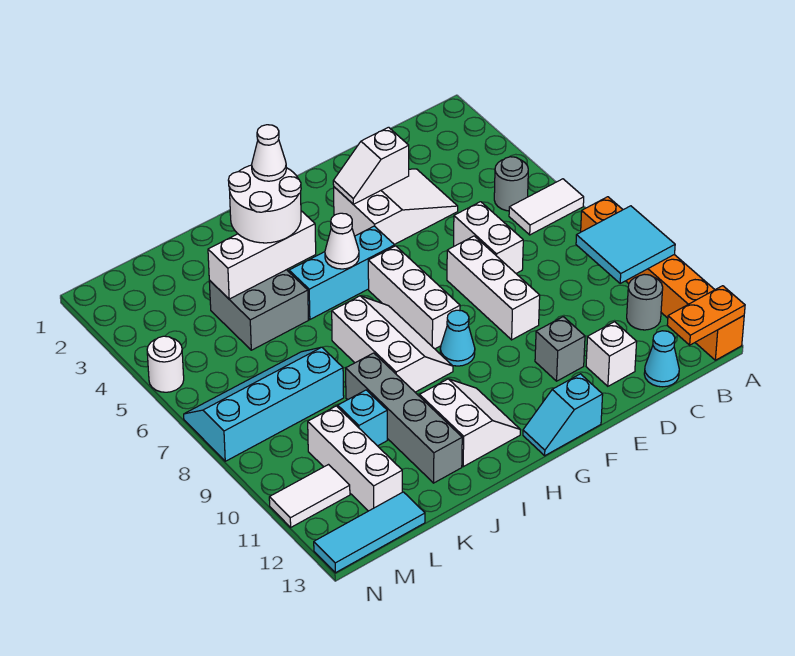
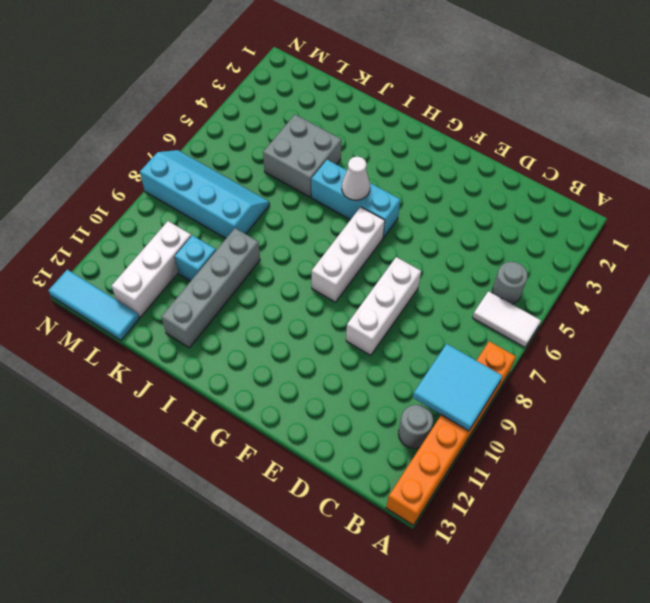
none -> cyan 1x1 cone [644,331,679,387]
none -> white 2x3 slope [334,169,458,245]
none -> white 1x2 brick [454,202,523,273]
none -> white 1x1 brick [586,322,637,386]

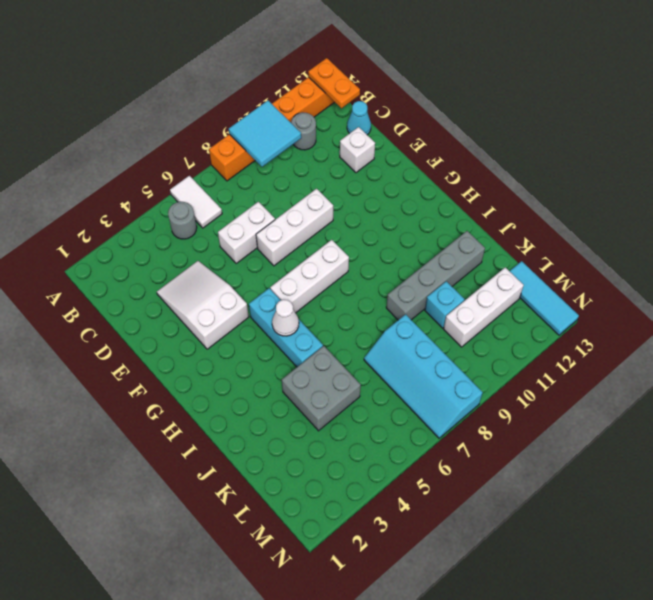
none -> grey 1x1 brick [535,317,585,381]
none -> cyan 1x2 slope [523,374,603,456]
none -> cyan 1x1 cone [440,310,475,366]
none -> white 2x3 slope [332,296,453,392]

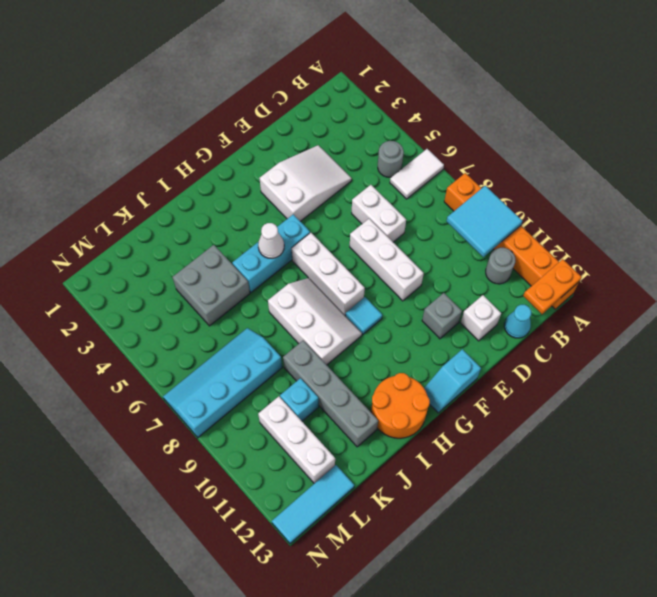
cyan 1x1 tile [346,297,382,334] -> cyan 1x1 cone [440,310,475,366]
orange 2x2 round brick [371,373,430,438] -> white 2x2 slope [420,379,520,467]
none -> white 1x2 tile [269,465,350,527]
none -> white 1x1 round brick [147,336,184,392]
none -> white 1x2 slope [333,127,409,205]
none -> white 1x3 brick [208,211,316,299]

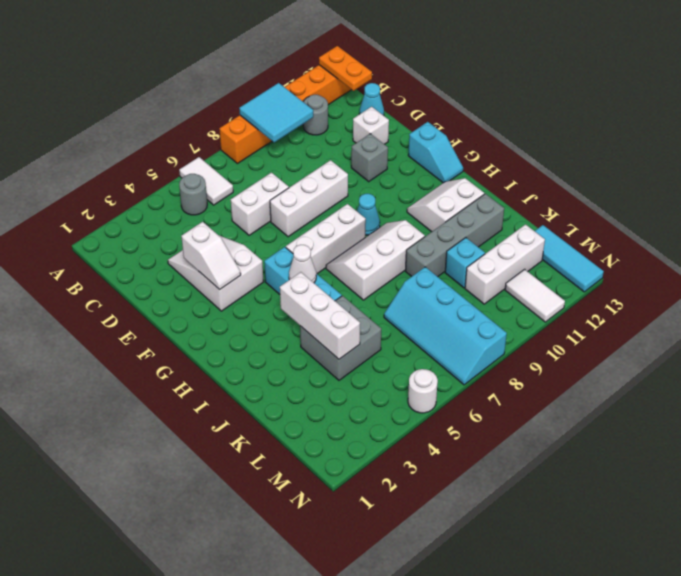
none -> white 2x2 round brick [228,165,301,243]
none -> white 1x1 cone [252,125,286,181]

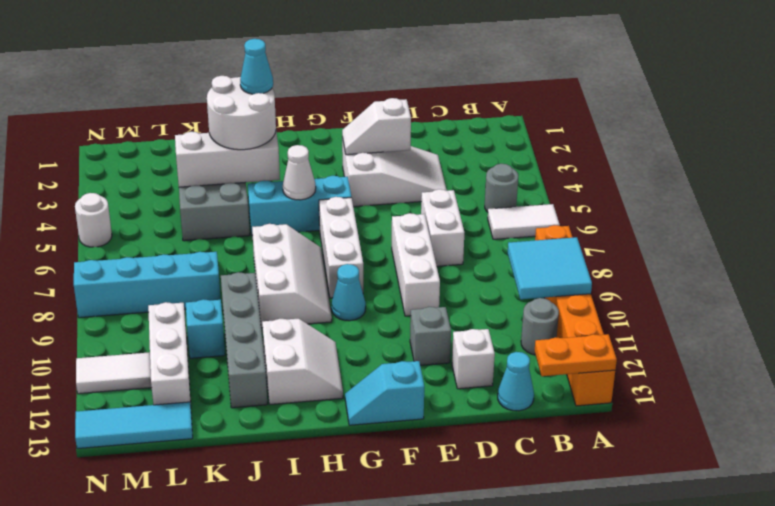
cyan 1x1 cone [240,39,273,94] -> white 1x1 cone [252,125,286,181]

